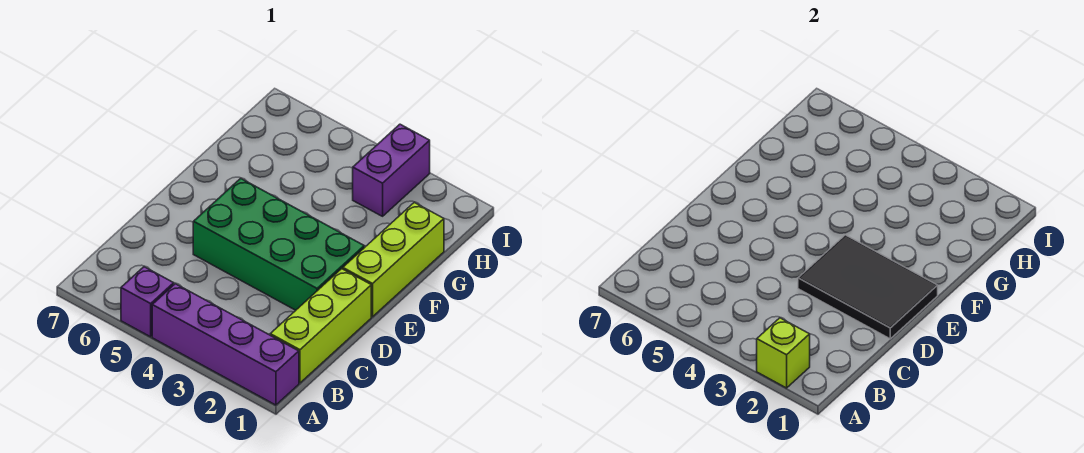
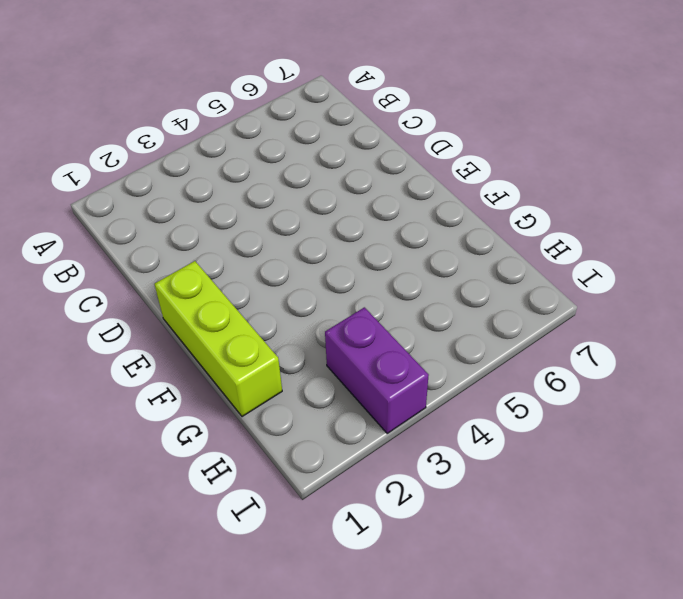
none -> purple 1x4 brick [152,284,299,405]
none -> purple 1x1 brick [121,267,174,337]

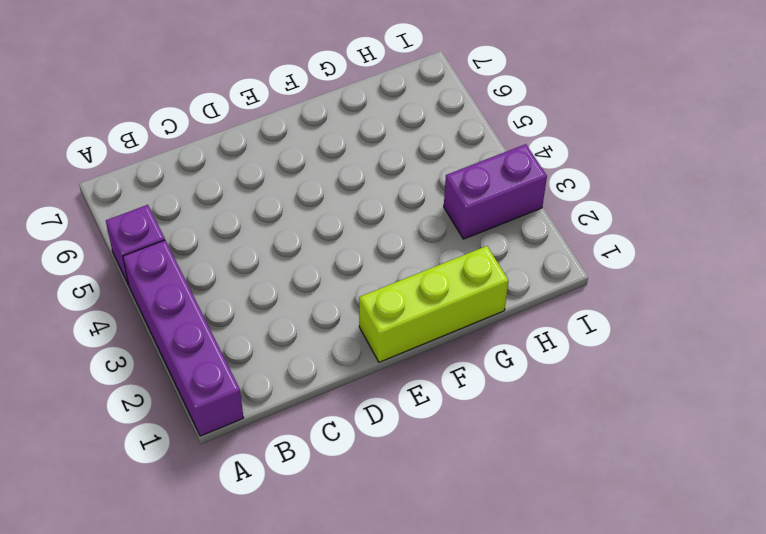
none -> lime 1x3 brick [270,269,371,383]
none -> green 2x4 brick [193,178,364,310]

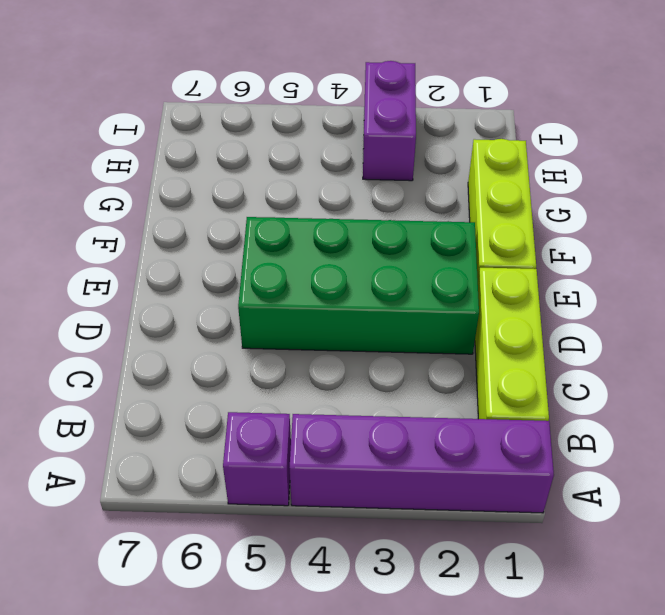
none -> lime 1x1 brick [757,318,810,388]
none -> black 2x3 tile [798,235,938,339]

